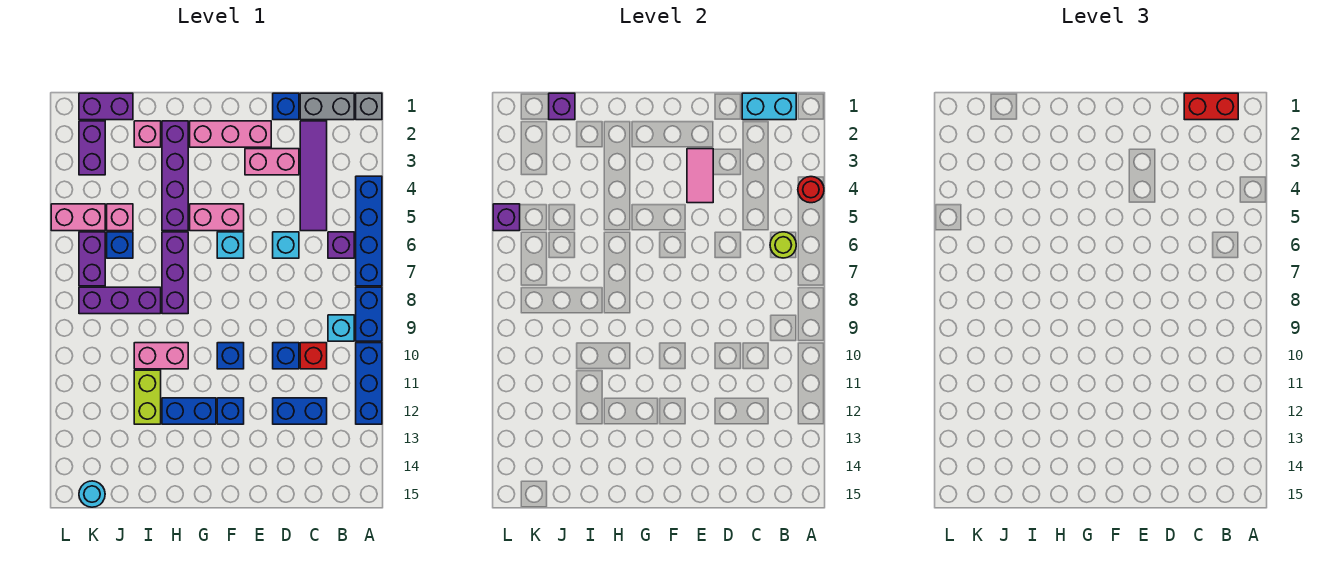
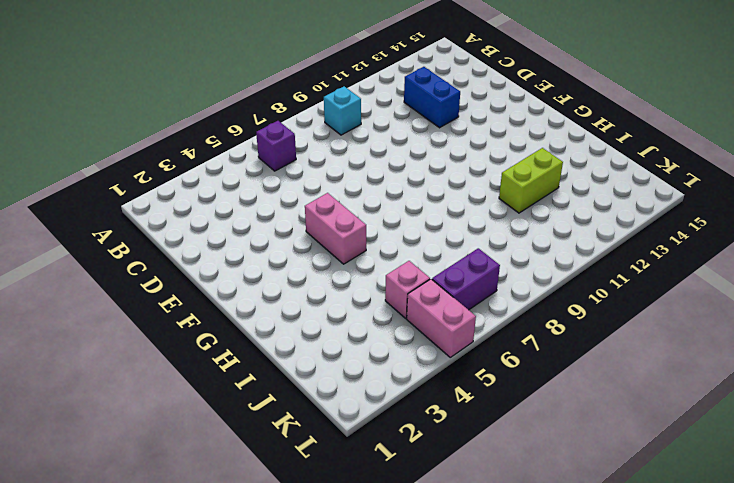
none -> grey 1x1 brick [356,93,382,120]
none -> blue 1x4 brick [356,176,382,286]
none -> blue 1x2 brick [356,287,382,341]
none -> blue 1x3 brick [356,343,382,424]

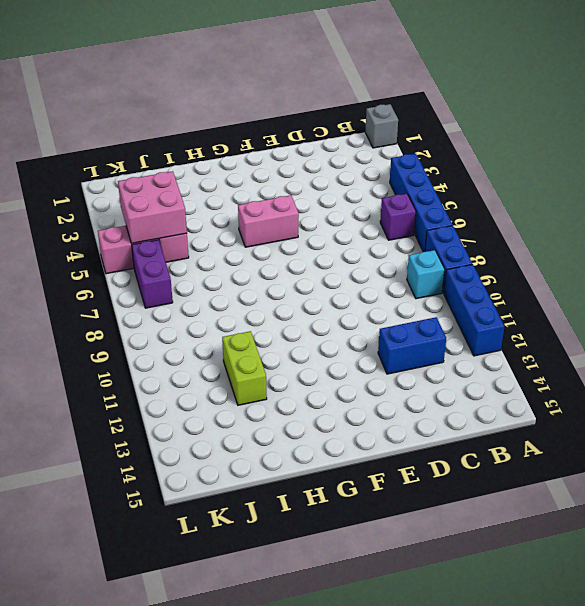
pink 2x2 brick [118,171,187,244] -> none
none -> grey 1x2 brick [300,93,354,120]
none -> purple 1x4 tile [300,121,327,231]
none -> red 1x1 brick [300,343,327,369]
none -> blue 1x1 brick [273,93,299,120]

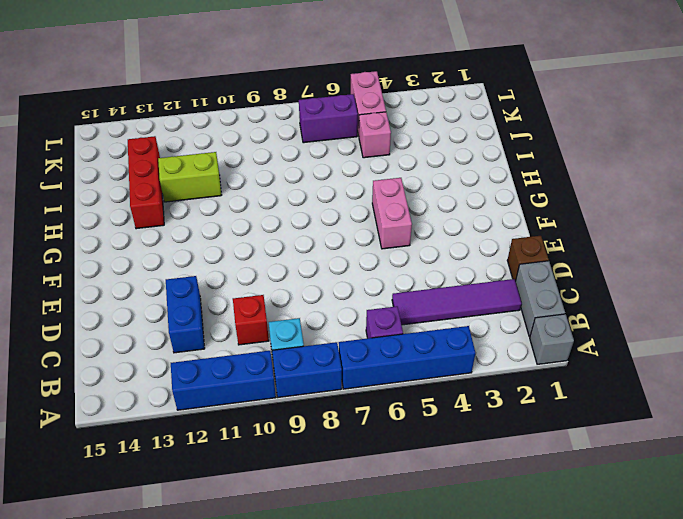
brown 1x1 brick [507,236,549,281] -> blue 1x1 brick [273,93,299,120]
red 1x3 brick [128,136,164,229] -> none
none -> pink 1x2 brick [245,149,299,175]
none -> cyan 1x1 brick [273,232,299,258]
none -> blue 1x1 brick [273,343,299,369]
none -> pink 1x3 brick [190,121,271,147]

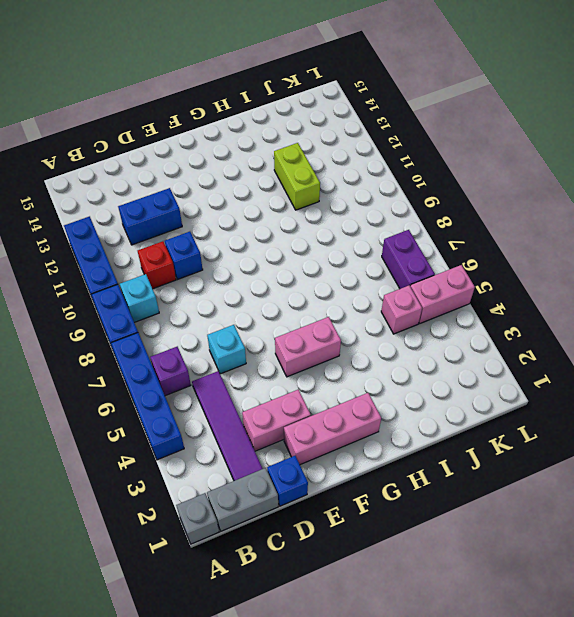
none -> cyan 1x1 brick [217,232,244,258]
none -> blue 1x1 brick [217,343,244,369]
none -> blue 1x1 brick [217,398,244,424]
none -> blue 1x2 brick [162,398,216,424]

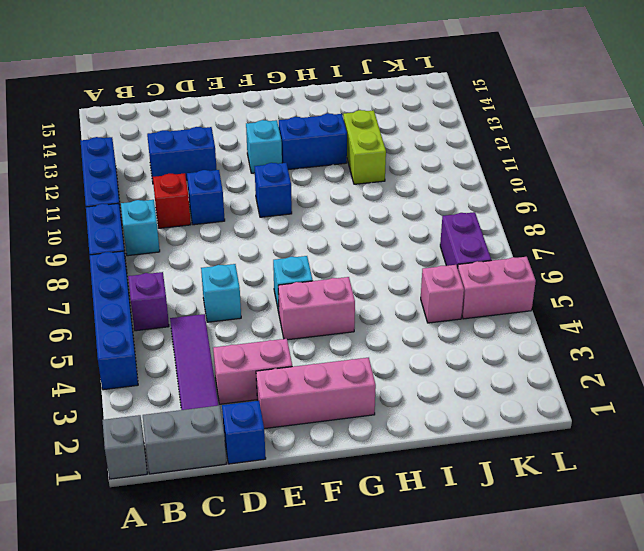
cyan 1x1 brick [246,120,282,173] -> blue 1x1 brick [217,398,244,424]
none -> purple 1x4 brick [162,121,188,231]
none -> purple 1x3 brick [162,232,188,314]
none -> pink 1x2 brick [134,343,188,369]
none -> pink 1x1 brick [134,121,161,147]

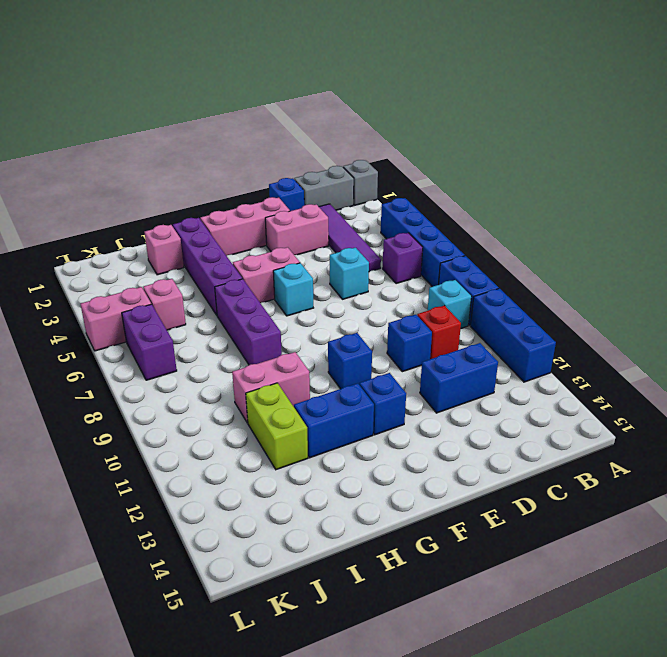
none -> purple 1x3 brick [79,287,161,314]
none -> purple 1x2 brick [79,93,133,120]
none -> blue 1x1 brick [107,232,133,258]
none -> purple 1x2 brick [79,121,105,175]

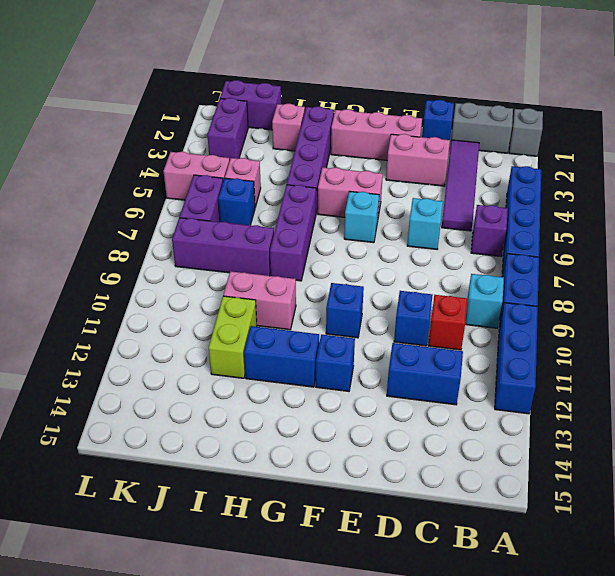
none -> cyan 1x1 round brick [79,481,105,507]
none -> red 1x1 round brick [798,177,824,203]
none -> cyan 1x2 brick [742,93,796,120]
none -> lime 1x1 round brick [770,232,796,258]

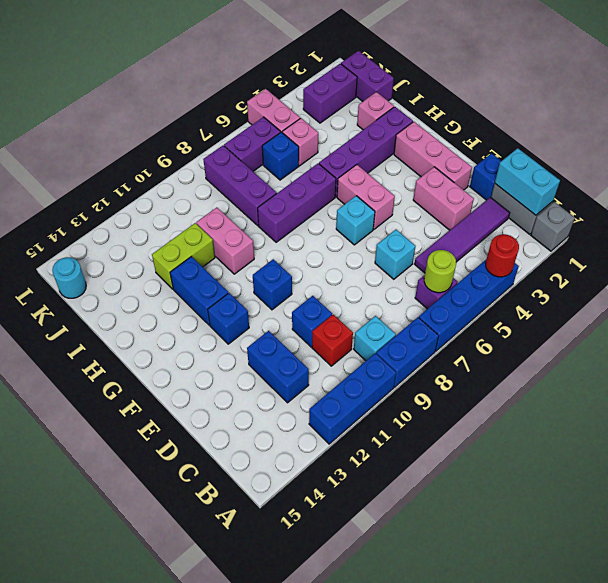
none -> pink 1x2 tile [687,149,713,203]
none -> purple 1x1 brick [549,93,575,120]
none -> purple 1x1 brick [493,204,520,231]
none -> red 1x2 brick [1184,93,1238,120]

